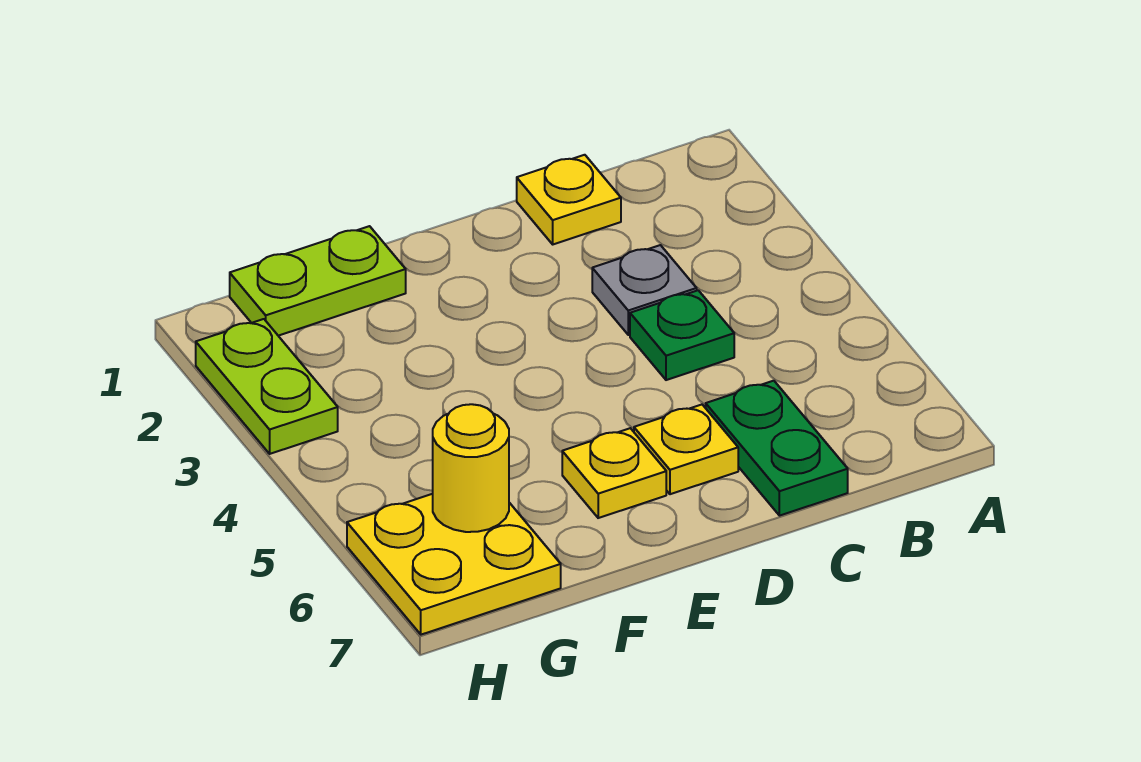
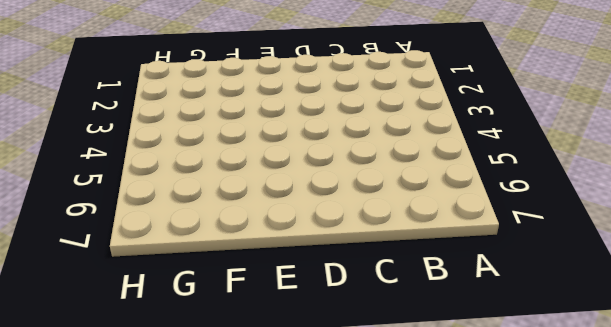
none -> yellow 1x1 plate [517,155,621,244]
none -> grey 1x1 plate [592,245,697,335]

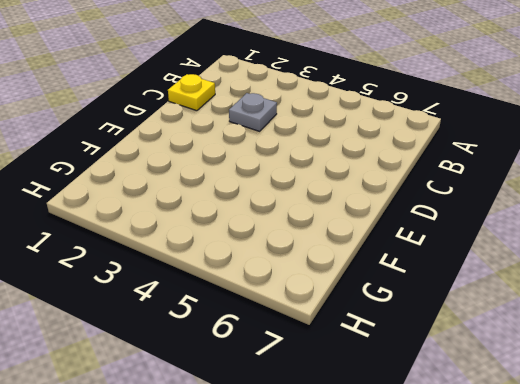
none -> green 1x1 plate [630,290,734,380]
none -> green 1x2 plate [706,381,848,516]

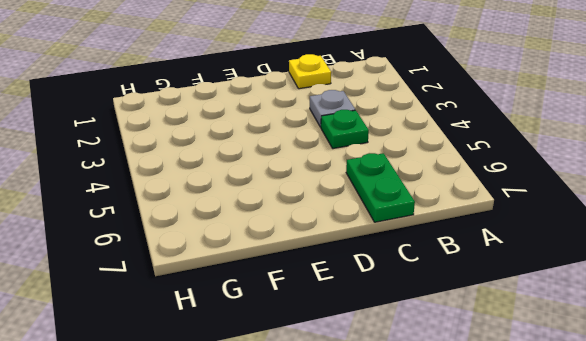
none -> yellow 1x1 plate [634,405,738,494]
none -> yellow 1x1 plate [562,428,666,518]

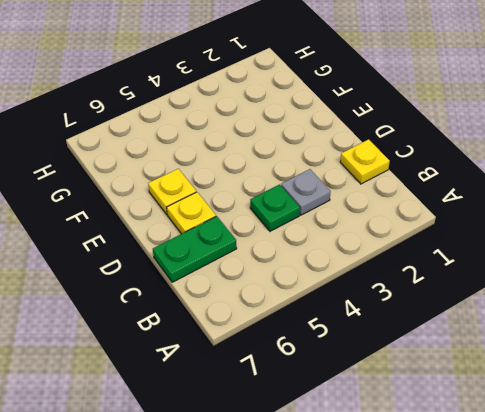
none -> lime 1x2 plate [230,226,406,336]
none -> yellow 2x2 plate [347,494,561,635]

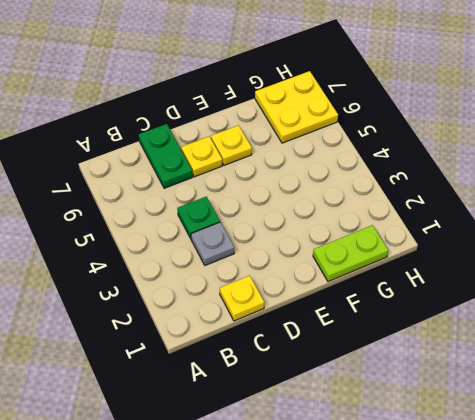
none -> lime 1x2 plate [196,319,338,454]
none -> yellow 1x1 round brick [433,404,509,532]

